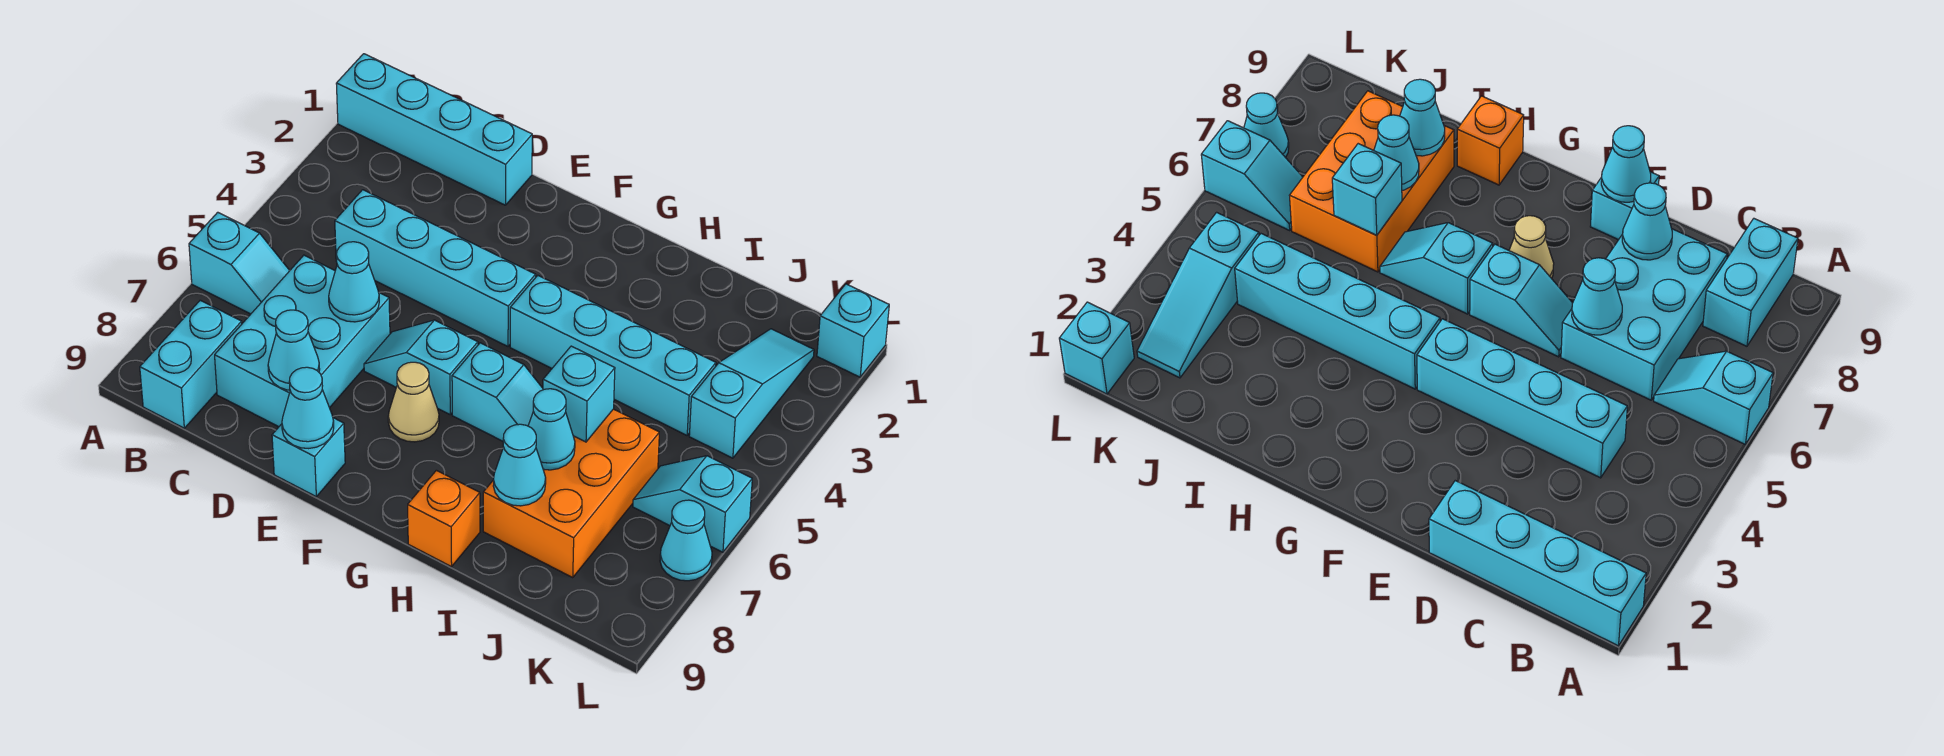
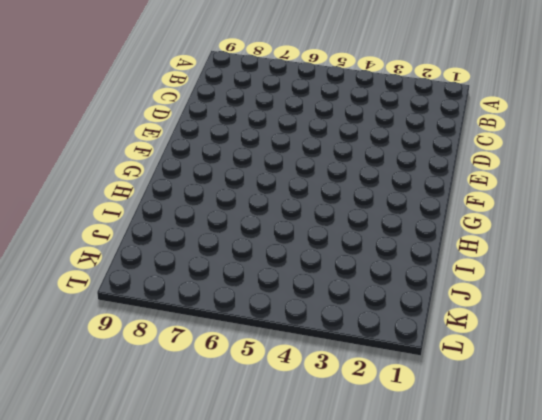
none -> cyan 1x4 brick [336,54,532,205]
none -> cyan 1x2 slope [189,212,290,314]
none -> cyan 1x2 brick [140,300,242,428]

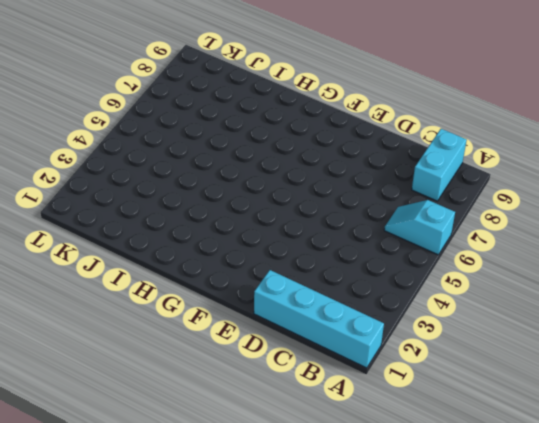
none -> cyan 1x4 brick [335,190,536,346]
none -> cyan 2x3 brick [215,255,390,427]
none -> cyan 1x2 slope [364,320,478,414]

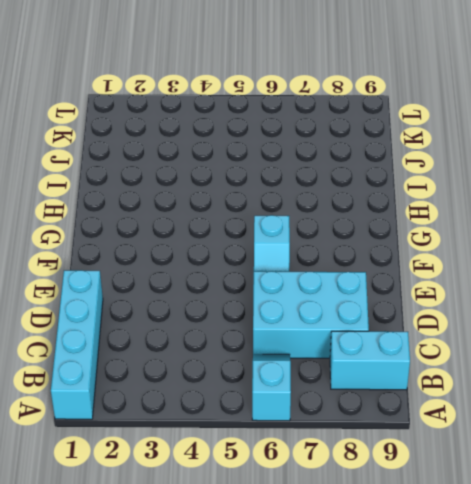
none -> cyan 1x4 brick [335,190,536,346]
none -> cyan 1x1 brick [272,418,345,496]
none -> tan 1x1 cone [388,362,439,442]

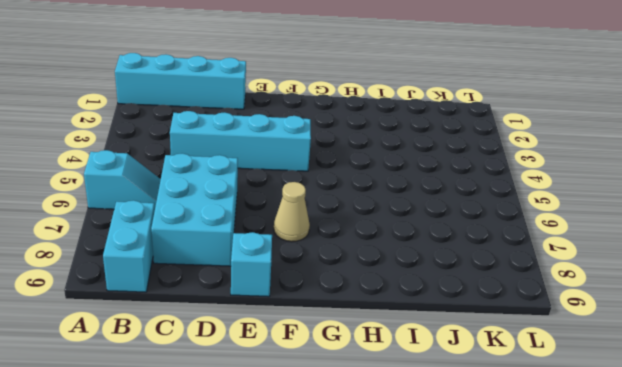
none -> cyan 1x2 slope [364,320,478,414]
none -> cyan 1x4 brick [510,276,716,435]
none -> cyan 1x2 slope [452,343,543,441]

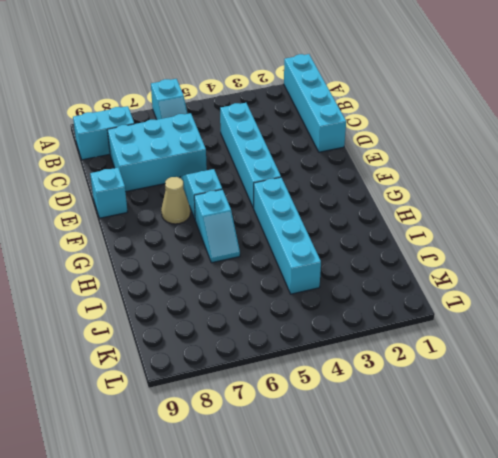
none -> orange 1x1 brick [408,470,480,567]
none -> orange 2x3 brick [483,409,659,577]
none -> cyan 1x3 slope [689,329,814,458]

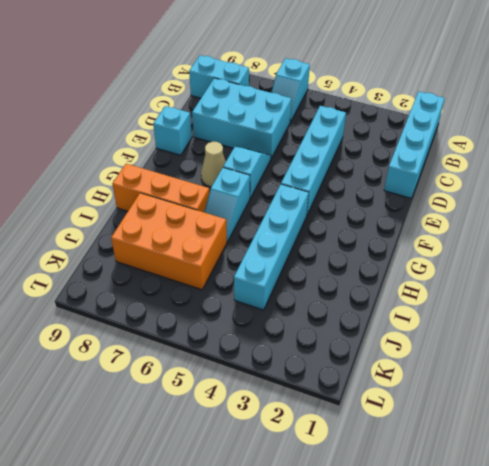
orange 1x3 brick [112,164,209,212] -> orange 1x1 brick [408,470,480,567]
none -> cyan 1x3 slope [689,329,814,458]
none -> cyan 1x2 slope [633,456,752,552]
none -> cyan 1x1 brick [817,284,889,377]

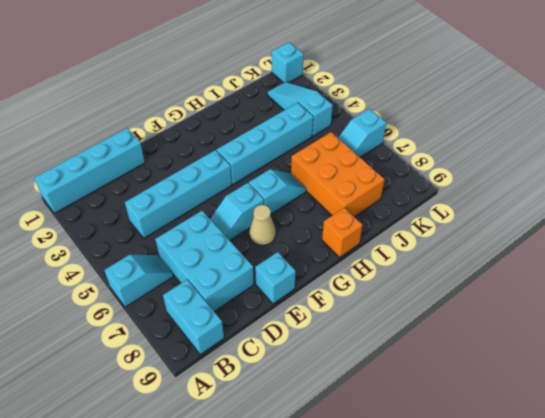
none -> cyan 1x1 cone [660,500,712,581]
none -> cyan 1x1 cone [329,242,379,322]
none -> cyan 1x1 cone [268,310,320,390]

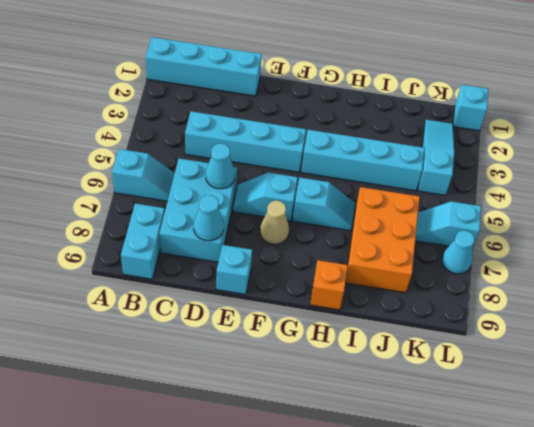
none -> cyan 1x1 cone [282,367,334,449]
none -> cyan 1x1 brick [543,346,615,442]
none -> cyan 1x1 cone [528,389,575,470]

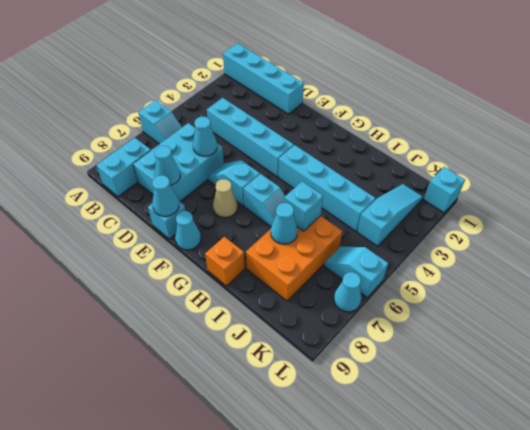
cyan 1x1 cone [175,211,201,250] -> cyan 1x1 cone moved to [493,424,546,506]

